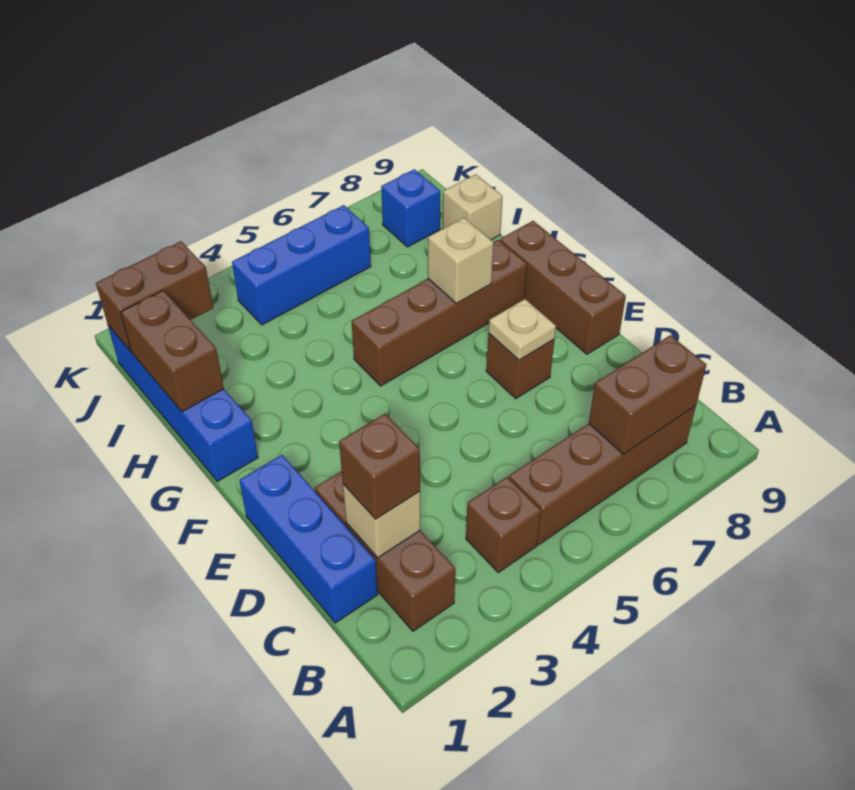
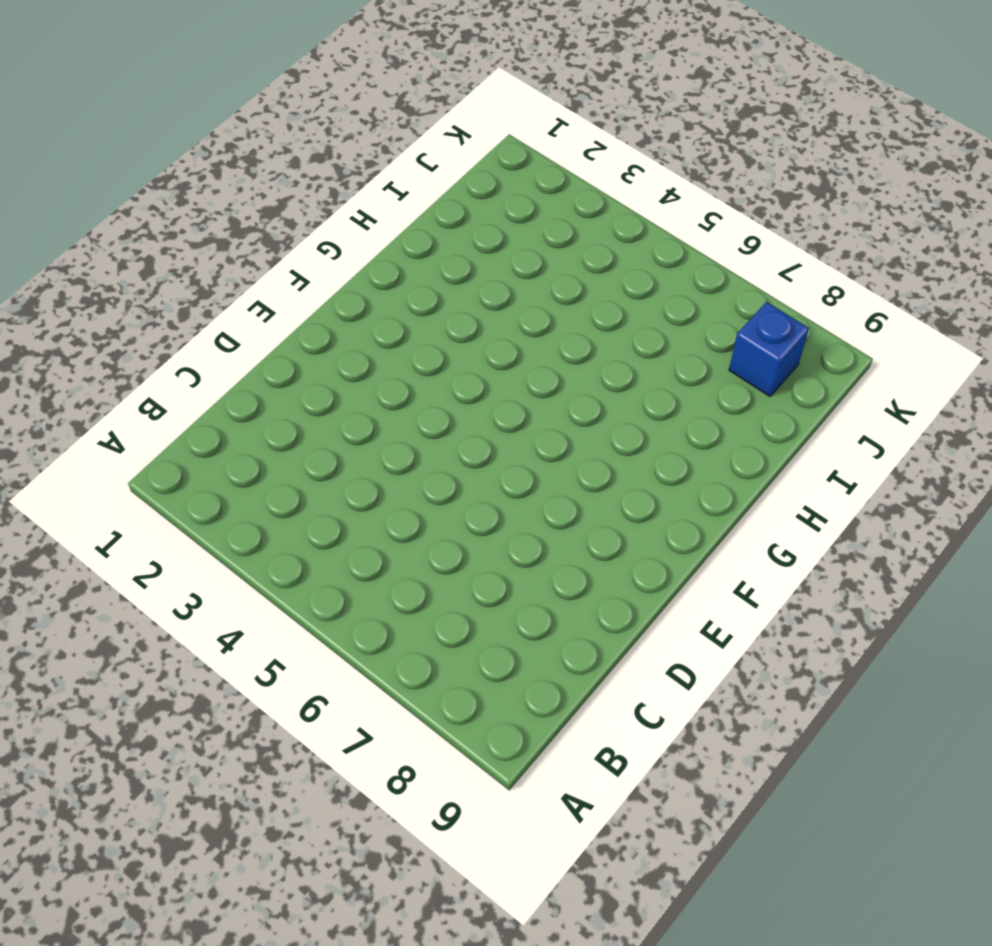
none -> brown 1x3 brick [315,471,455,631]
none -> brown 1x1 brick [466,477,541,572]
none -> brown 1x4 brick [509,406,696,545]

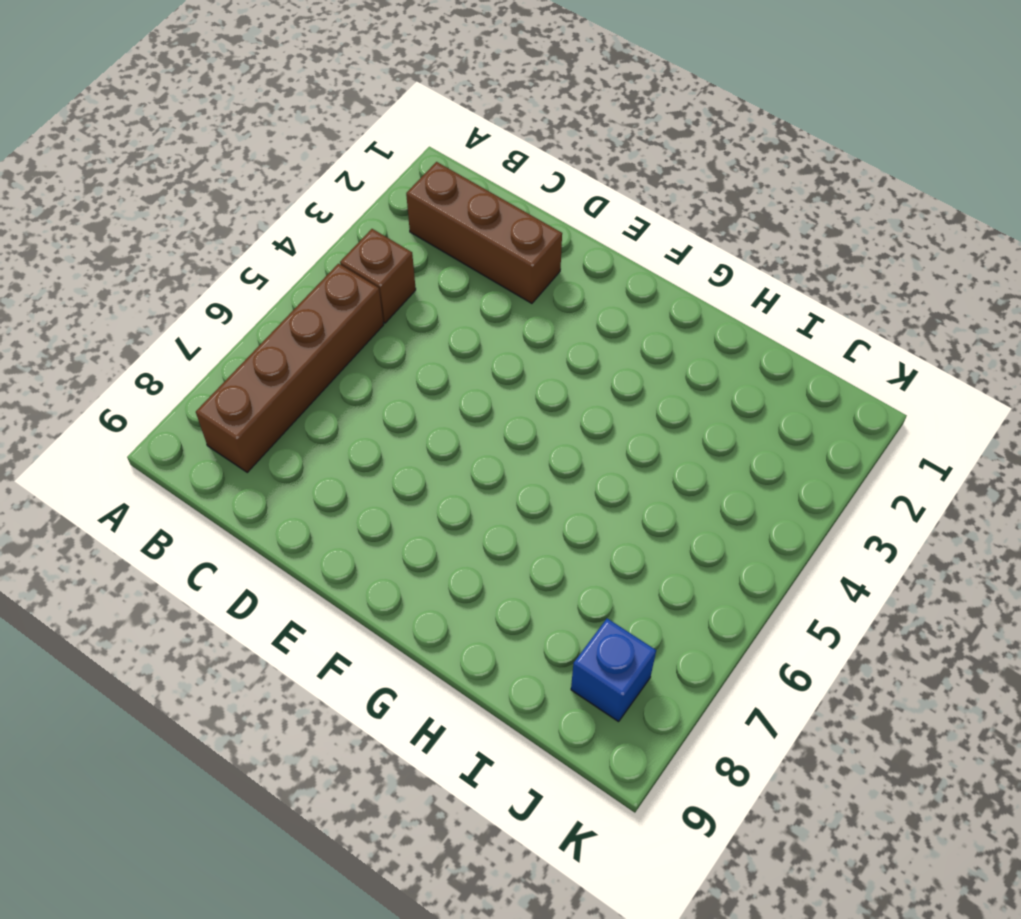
none -> blue 1x3 brick [239,455,378,623]
none -> brown 1x1 brick [486,334,554,398]
none -> brown 1x3 brick [500,221,626,354]

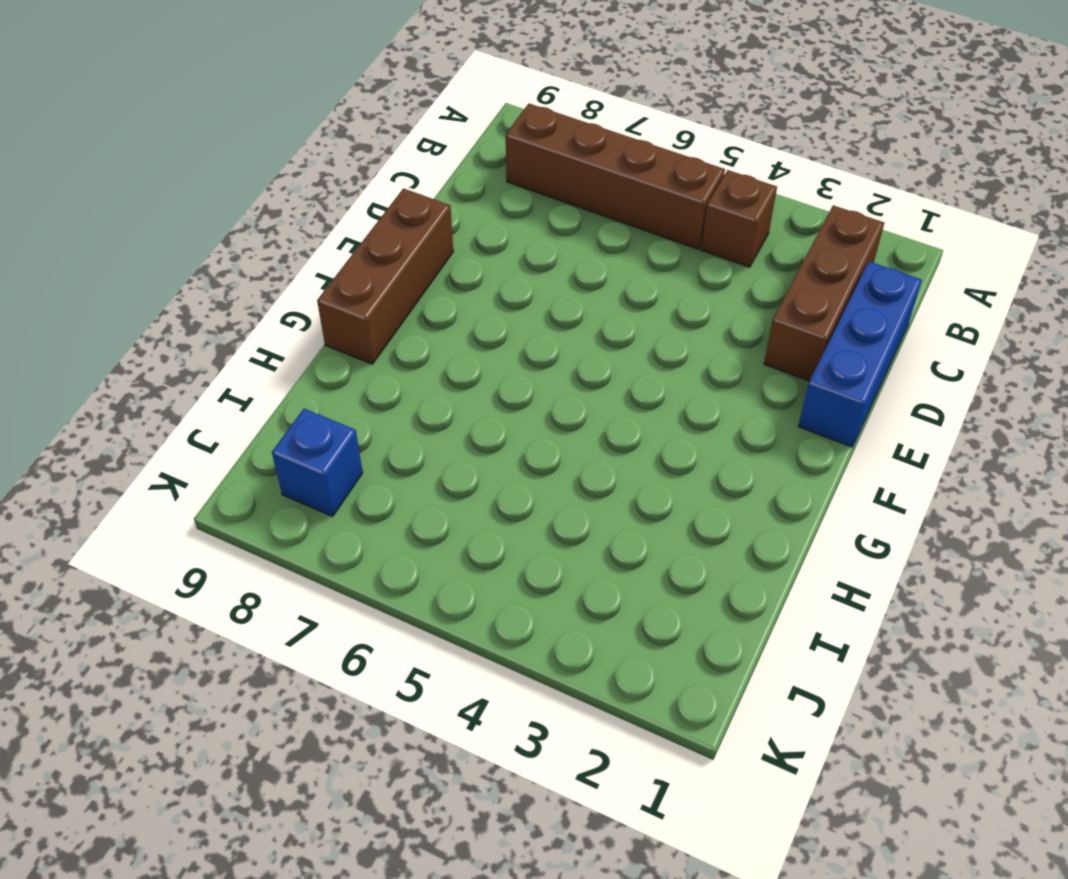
none -> brown 1x1 brick [486,334,554,398]
none -> blue 1x4 brick [108,325,258,481]
none -> brown 1x4 brick [351,240,527,386]

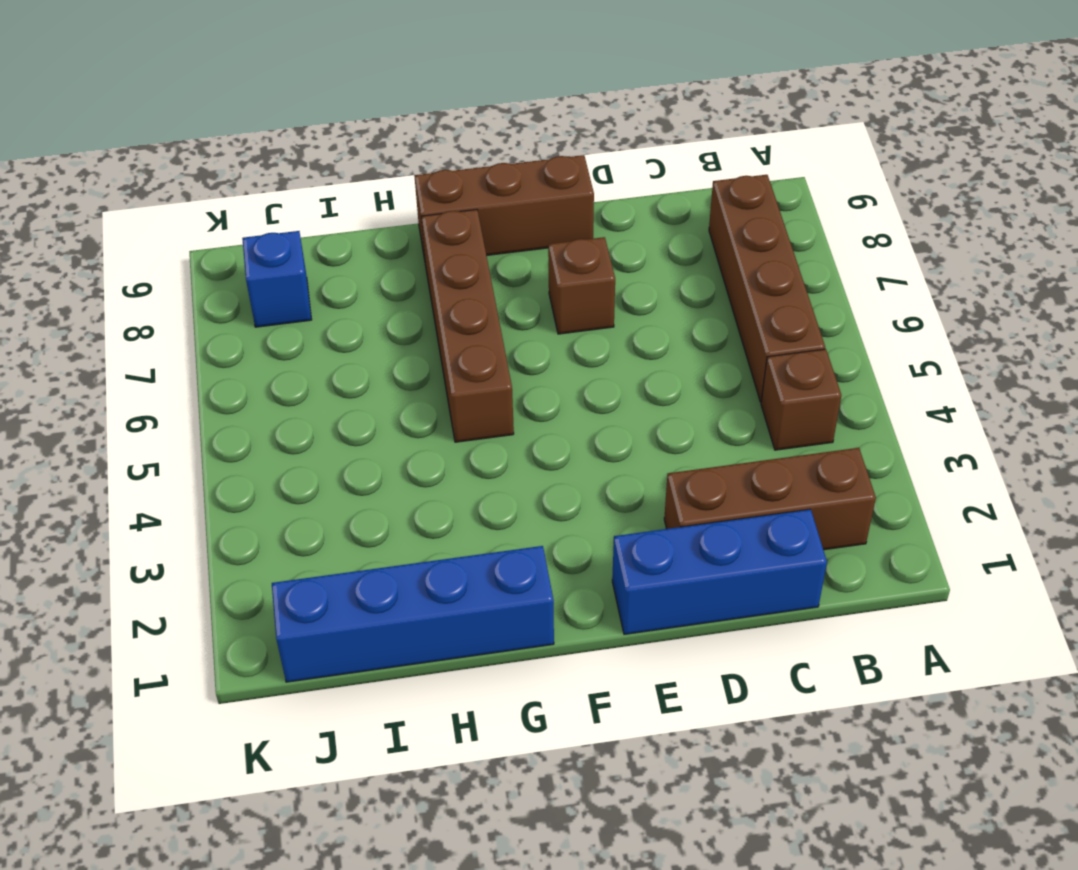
none -> tan 1x1 brick [443,174,502,240]
none -> blue 1x3 brick [232,205,371,325]
none -> brown 1x2 brick [589,335,706,454]

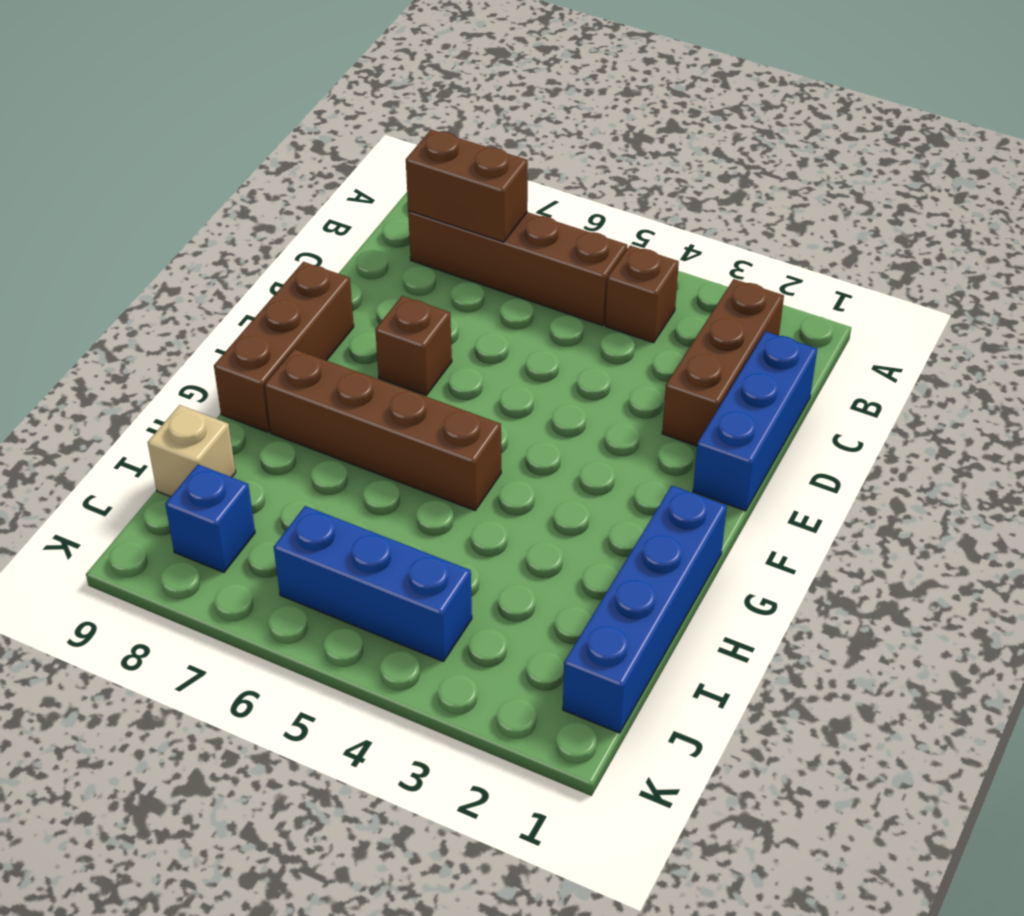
none -> tan 1x1 brick [343,484,420,558]
none -> tan 1x1 plate [489,299,556,360]
none -> tan 1x1 brick [428,218,494,304]

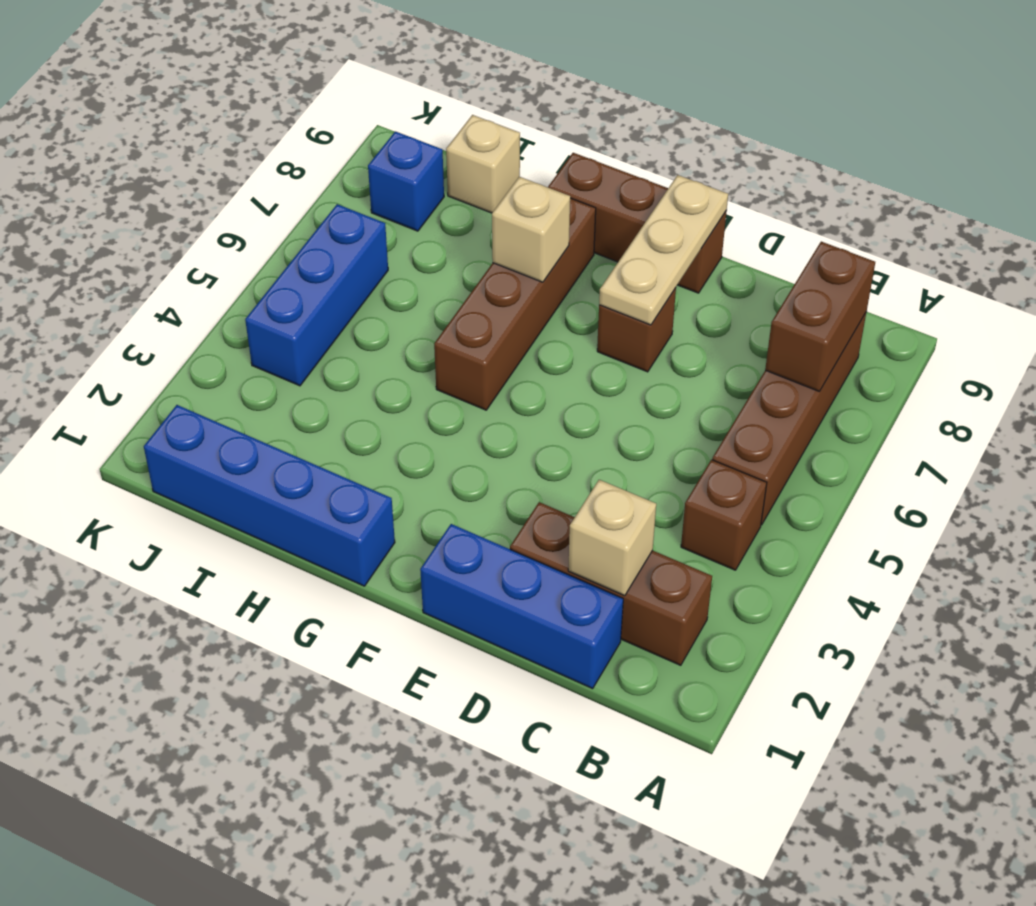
tan 1x3 plate [599,175,728,325] -> tan 1x1 plate [489,299,556,360]
none -> brown 1x2 brick [121,290,224,412]
none -> brown 1x2 brick [96,241,213,351]
none -> brown 1x1 brick [339,414,420,519]

